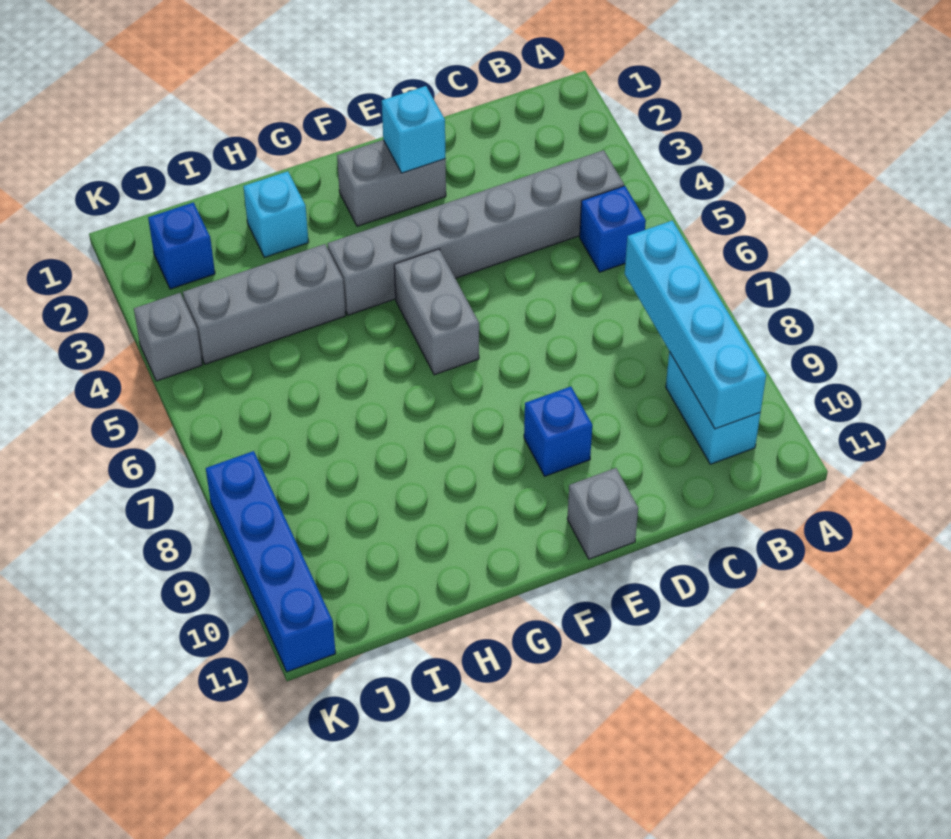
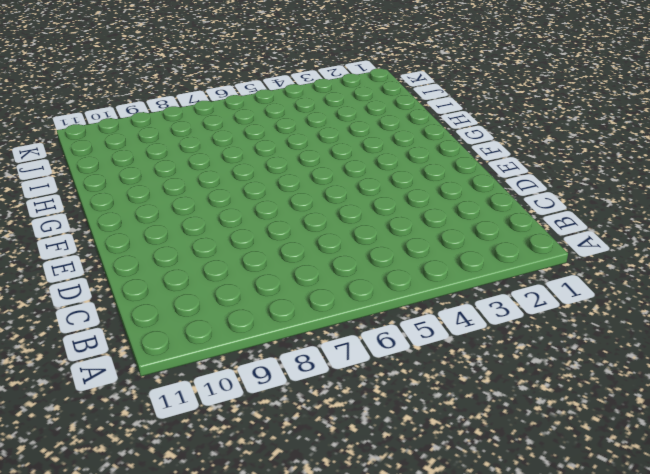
none -> grey 1x6 brick [327,150,624,315]
none -> blue 1x1 brick [580,186,646,272]
none -> cyan 1x2 brick [666,352,760,464]

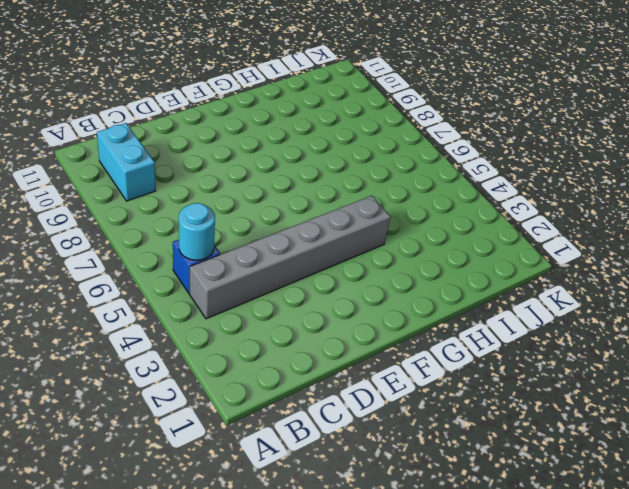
cyan 1x1 round brick [179,203,215,260] -> none
none -> grey 1x2 brick [337,140,446,226]
none -> blue 1x1 brick [524,387,592,476]
none -> grey 1x1 brick [567,468,638,559]

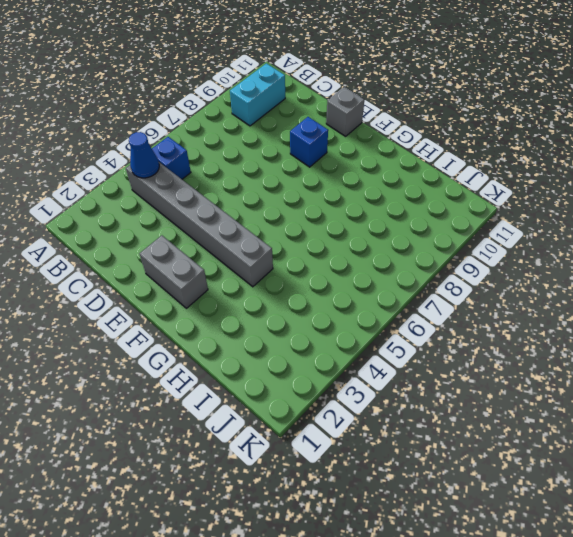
blue 1x1 cone [129,132,159,178] -> none
none -> grey 1x2 brick [394,249,479,375]
none -> cyan 1x1 brick [243,171,309,257]
none -> grey 1x3 brick [183,244,346,364]

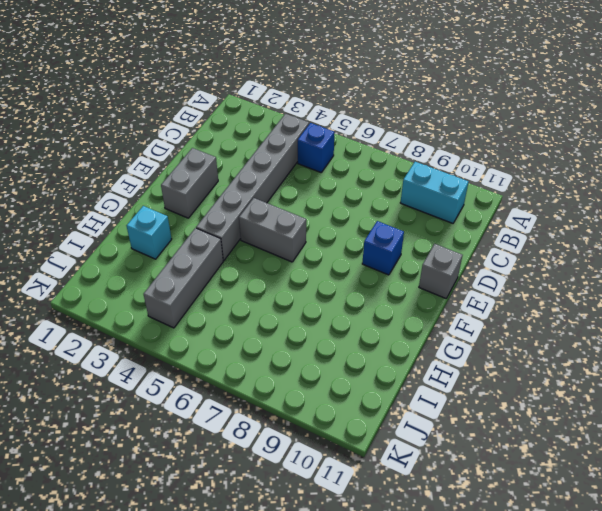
none -> blue 1x1 brick [148,202,215,289]
none -> grey 1x1 brick [134,293,202,381]
none -> blue 1x4 brick [206,451,336,672]

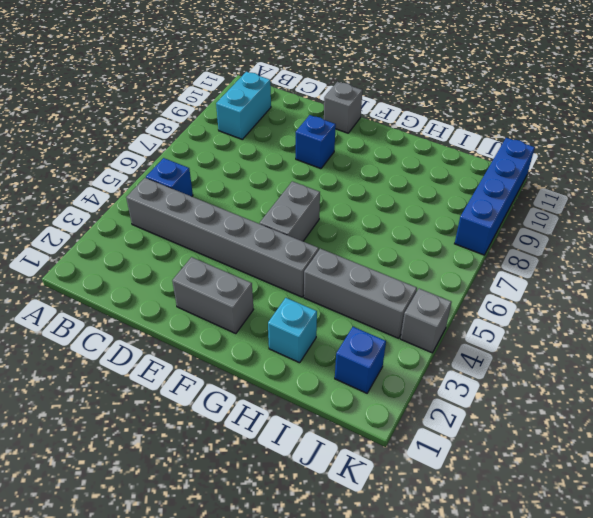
none -> cyan 1x4 brick [625,221,766,429]
none -> cyan 1x1 brick [382,86,446,173]

